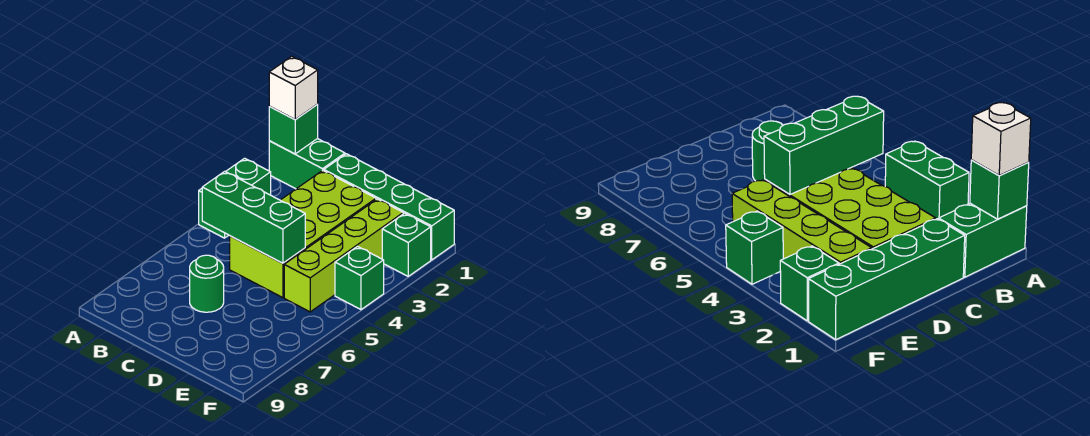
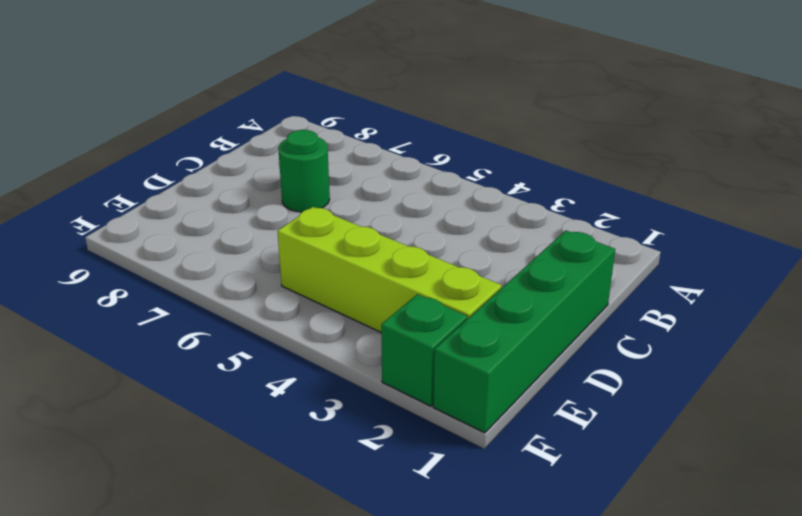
none -> green 1x2 brick [269,139,345,189]
none -> green 1x2 brick [199,158,271,238]

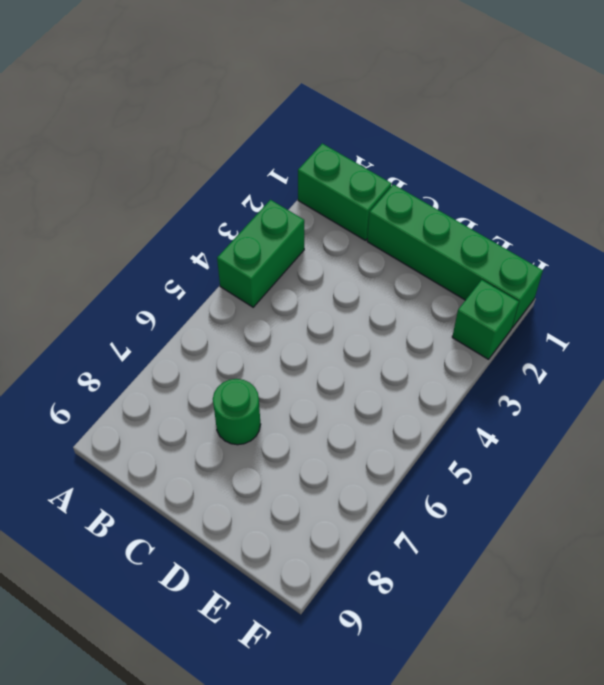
none -> lime 2x4 brick [230,170,376,298]
none -> lime 1x4 brick [284,199,403,312]

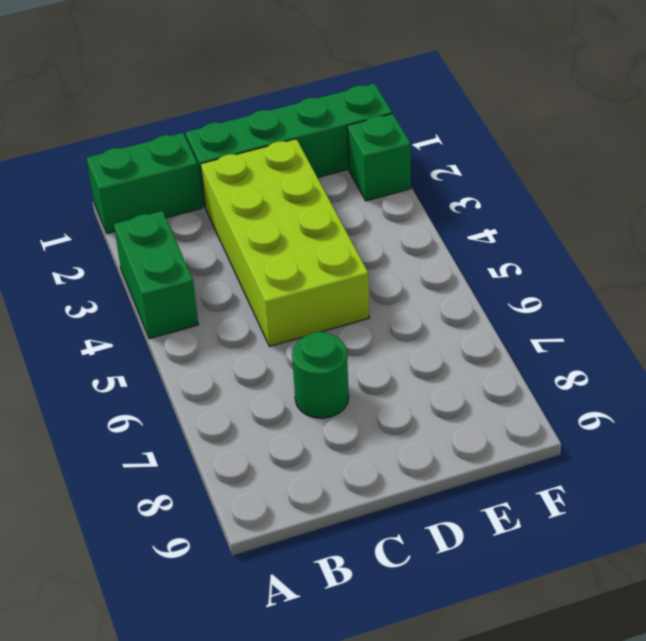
none -> lime 1x4 brick [284,199,403,312]
none -> green 1x1 brick [335,247,384,310]

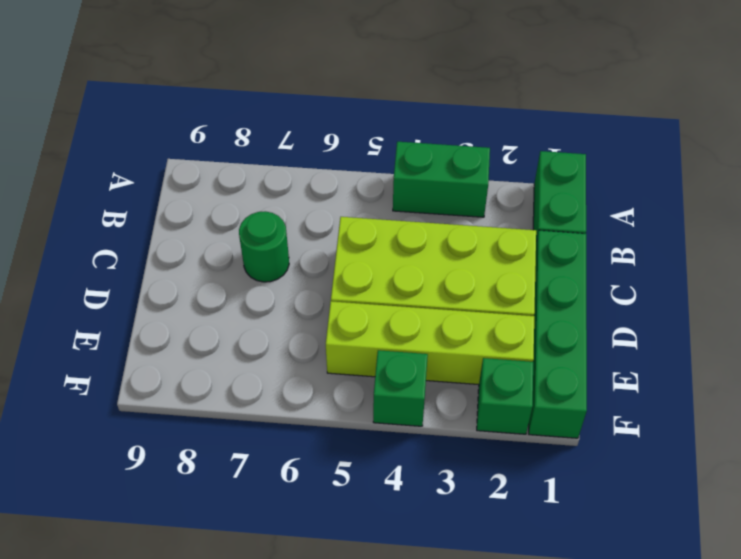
none -> green 1x1 brick [269,105,318,154]
none -> green 1x3 brick [202,171,305,263]

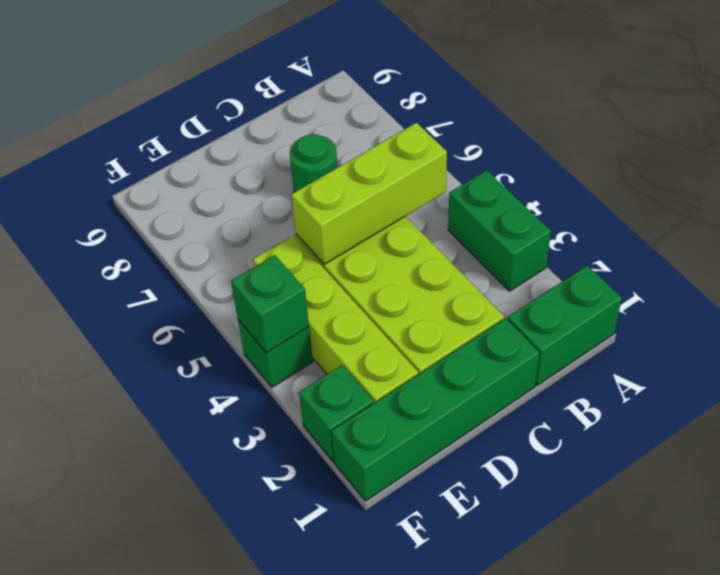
lime 1x3 brick [291,123,447,264] -> green 1x3 brick [202,171,305,263]
green 1x1 brick [231,255,309,352] -> green 1x1 brick moved to [269,105,318,154]
none -> white 1x1 brick [269,56,318,120]

